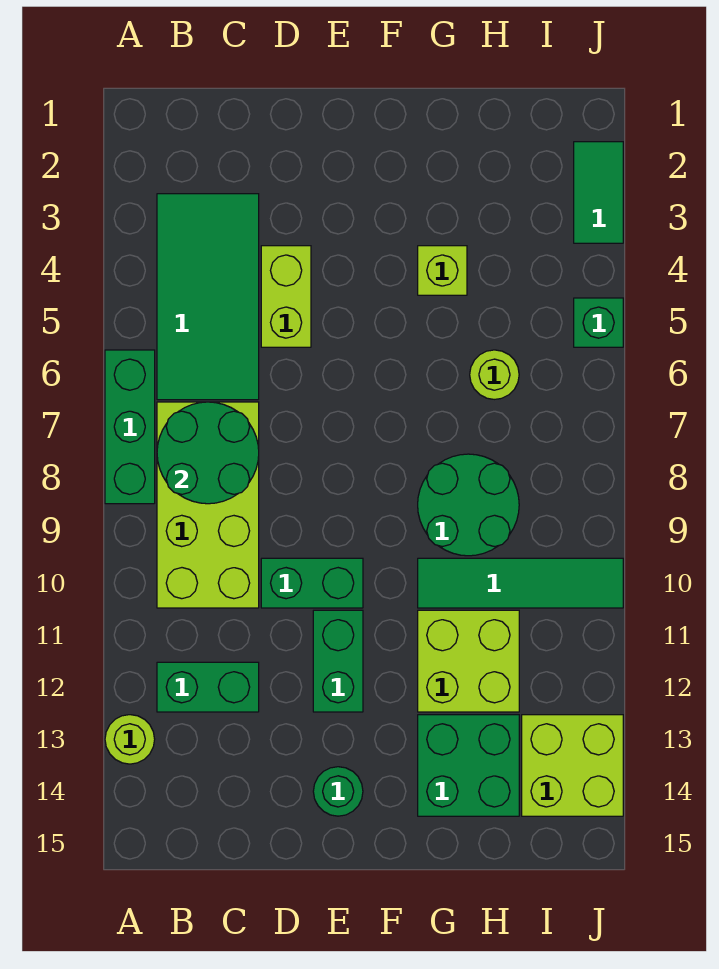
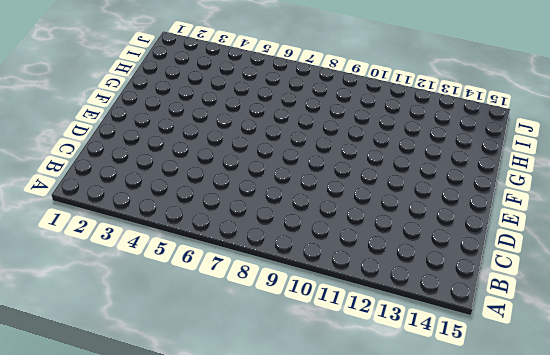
none -> green 1x3 brick [105,350,155,504]
none -> lime 1x1 round brick [105,715,155,764]
none -> green 2x4 tile [157,194,259,400]

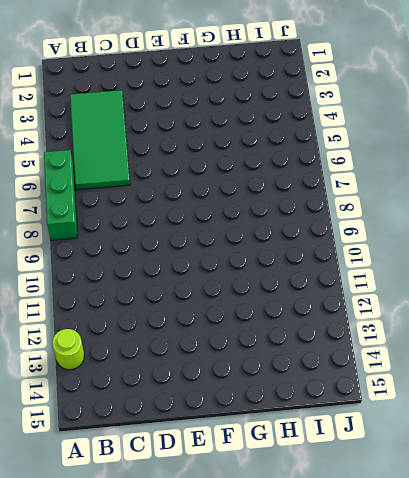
none -> lime 2x4 brick [157,402,259,608]
none -> green 1x2 brick [157,662,259,712]
none -> lime 1x2 brick [261,246,311,347]

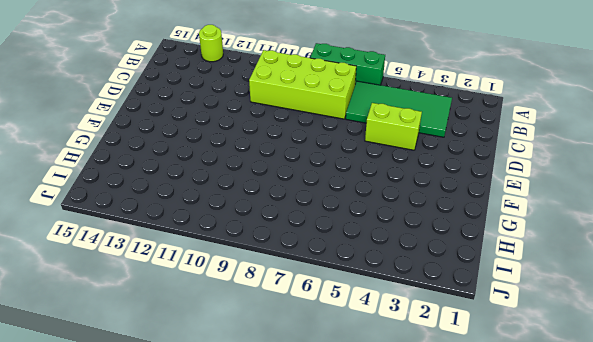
none -> green 1x2 brick [157,662,259,712]
none -> green 1x2 brick [261,558,363,608]
none -> green 1x2 brick [313,610,363,712]

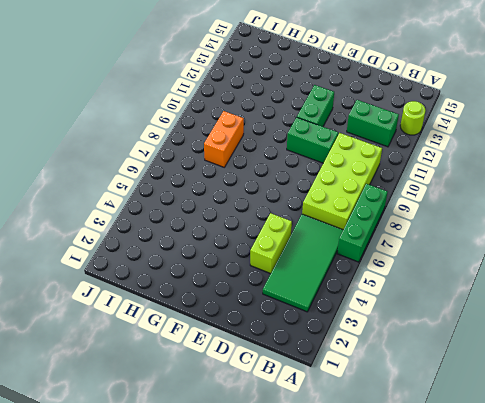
orange 1x2 brick [204,111,244,167] -> green 2x2 round brick [418,454,519,556]
none -> green 1x1 round brick [313,767,363,816]
none -> lime 1x1 brick [418,246,467,295]
none -> green 1x4 tile [418,558,623,608]

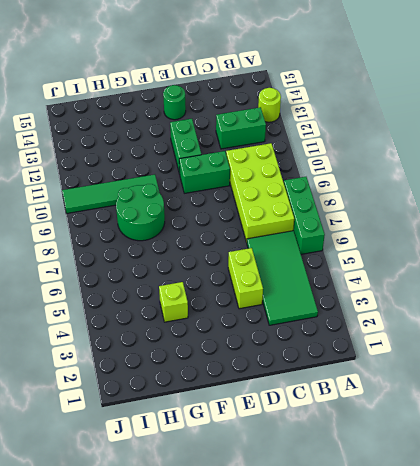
none -> lime 2x2 brick [418,610,519,712]
none -> green 2x2 brick [418,715,519,816]
none -> lime 1x1 round brick [470,350,519,399]

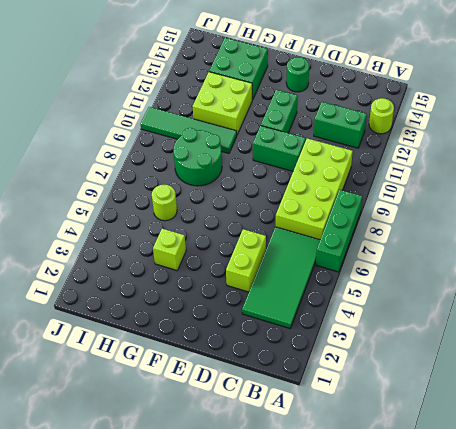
none -> lime 2x2 brick [522,715,623,816]
none -> green 1x2 tile [574,142,623,243]
none -> green 1x1 brick [574,298,623,347]

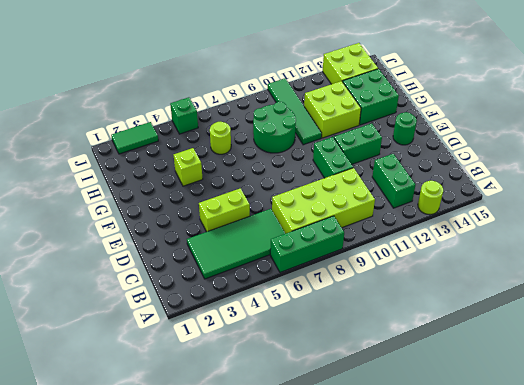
none -> green 2x2 round brick [157,402,259,504]

